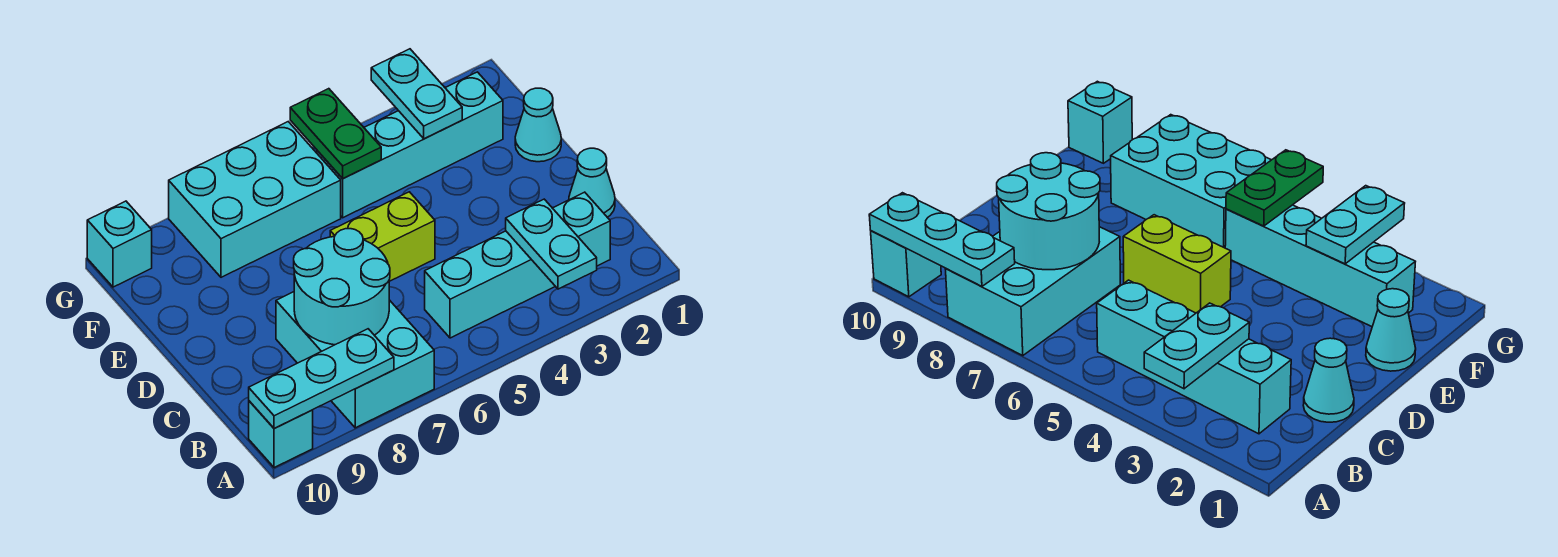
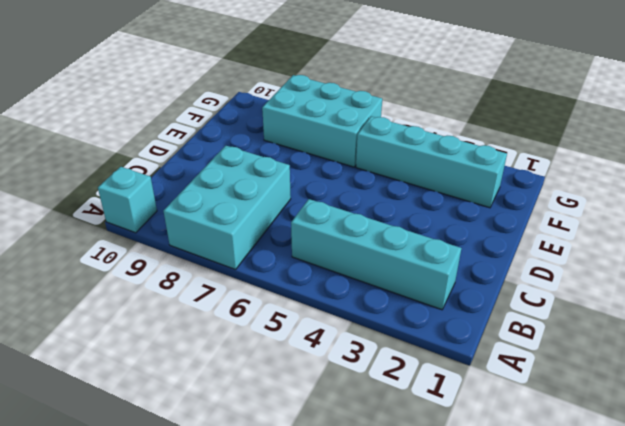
none -> cyan 1x1 cone [569,148,615,217]
none -> lime 1x2 brick [330,192,435,281]
none -> cyan 1x1 cone [515,88,561,162]

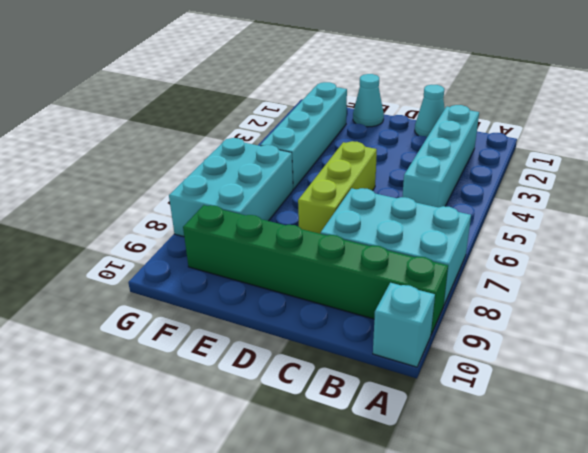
green 1x6 brick [183,205,448,334] -> none
lime 1x3 brick [298,141,377,234] -> lime 1x2 brick [330,192,435,281]
none -> cyan 1x1 brick [87,201,152,287]
none -> cyan 1x2 plate [506,199,597,289]
none -> cyan 1x3 plate [249,329,394,429]

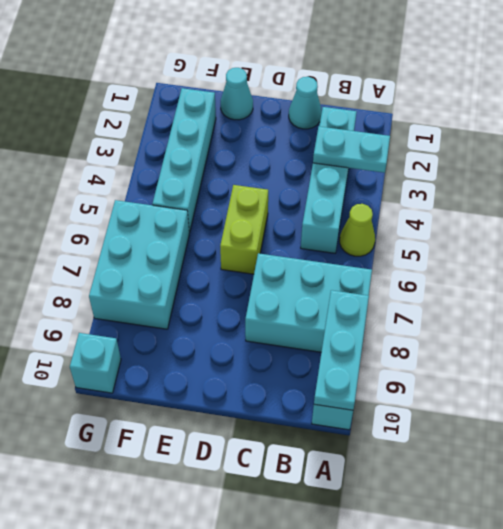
lime 1x1 cone [340,204,375,256] -> none
none -> cyan 2x2 round brick [294,229,390,345]
none -> cyan 1x2 plate [371,49,462,139]
none -> green 1x2 plate [290,89,381,179]

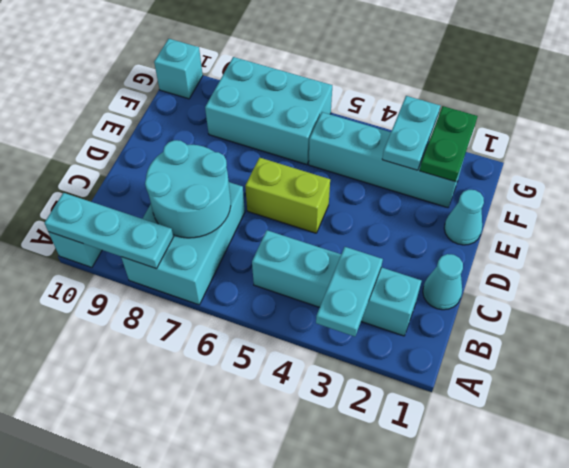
green 1x2 plate [420,106,478,182] -> green 1x2 plate moved to [290,89,381,179]

